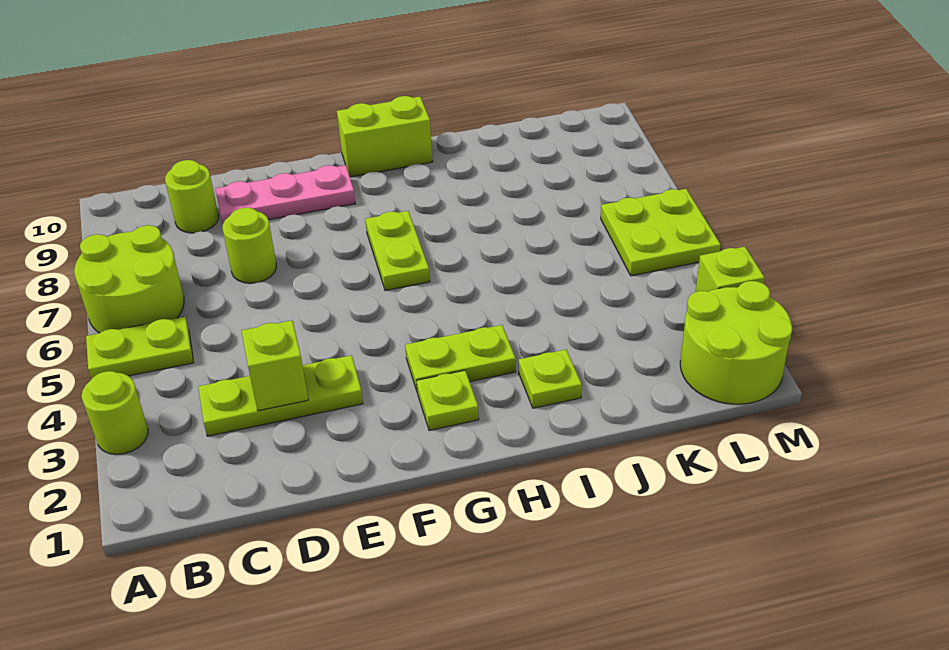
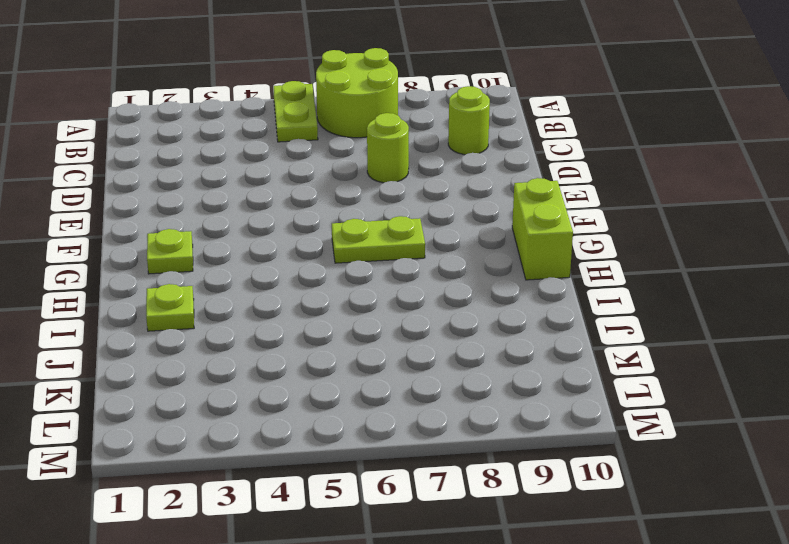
none -> lime 1x1 round brick [81,371,148,454]
none -> lime 1x3 plate [198,355,363,436]
none -> pink 1x3 plate [216,165,355,224]

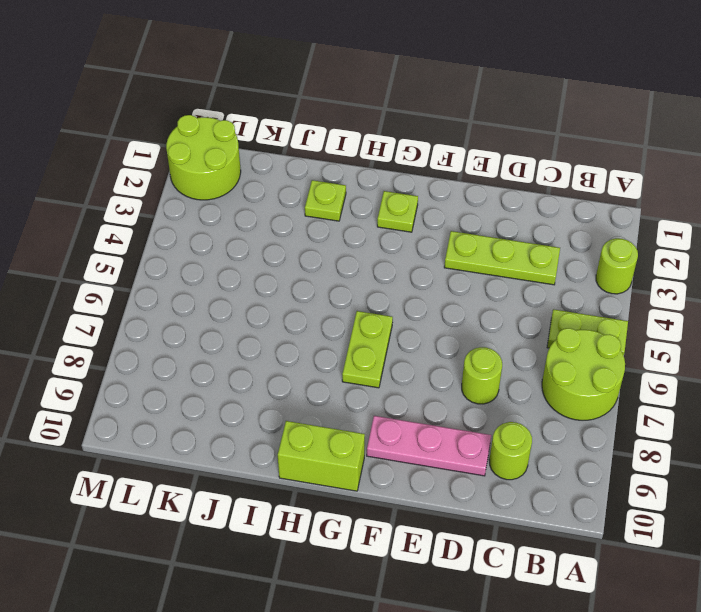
none -> lime 1x2 plate [405,325,516,391]
none -> lime 2x2 plate [601,189,721,276]
none -> lime 1x1 brick [696,247,765,292]

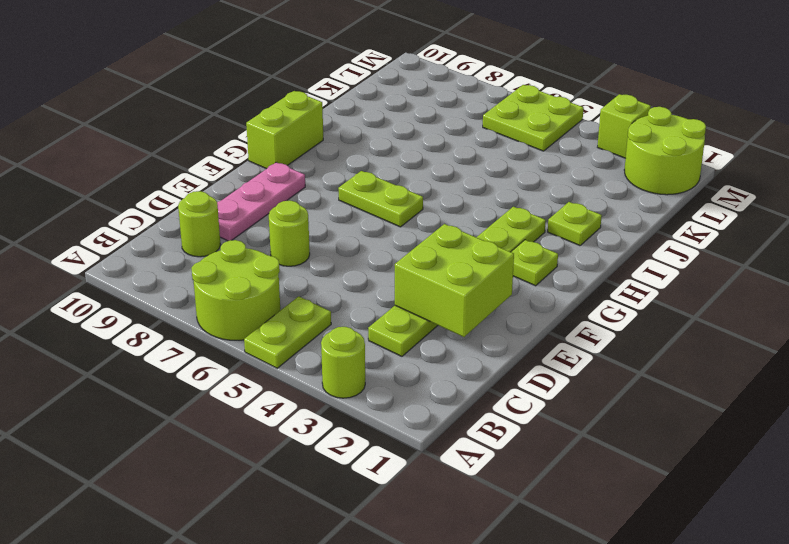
lime 2x2 brick [395,224,514,337] -> lime 1x1 brick [241,320,308,411]

